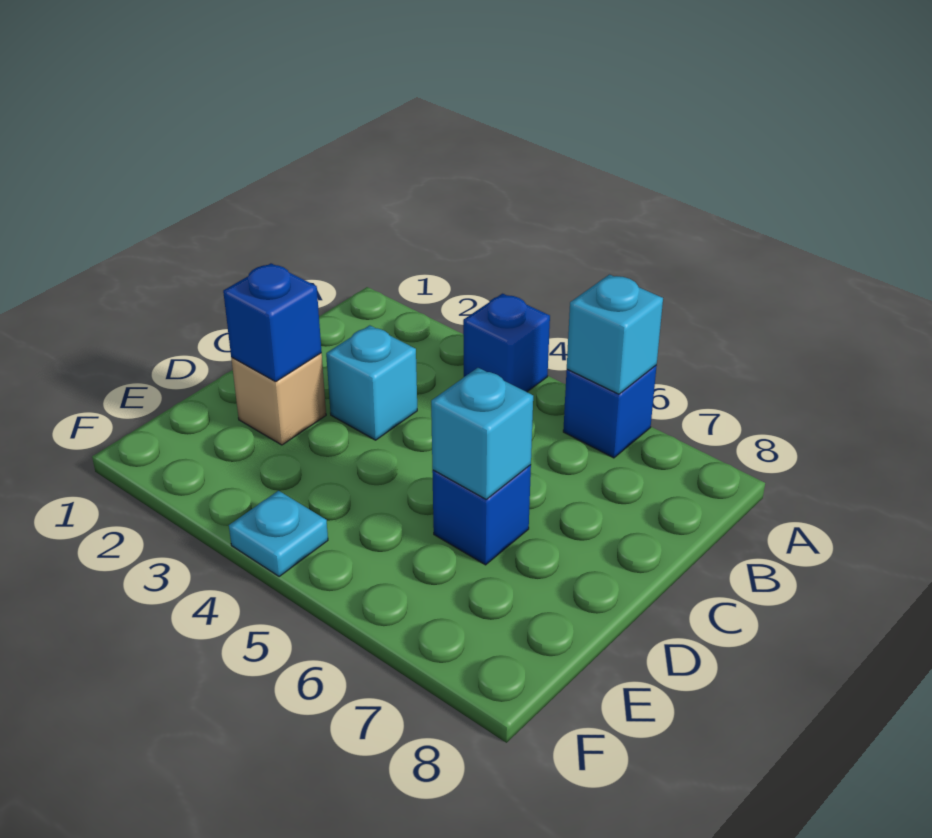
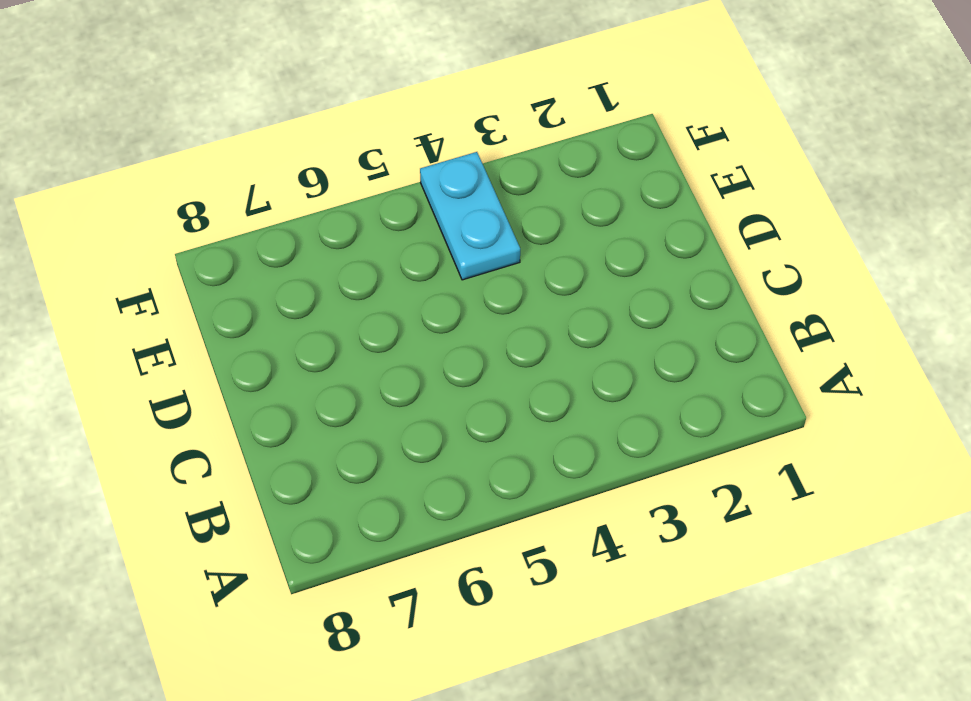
cyan 1x2 plate [420,152,520,280] -> cyan 1x1 plate [229,491,328,577]
none -> blue 1x1 brick [463,294,550,392]
none -> blue 1x1 brick [563,366,657,458]

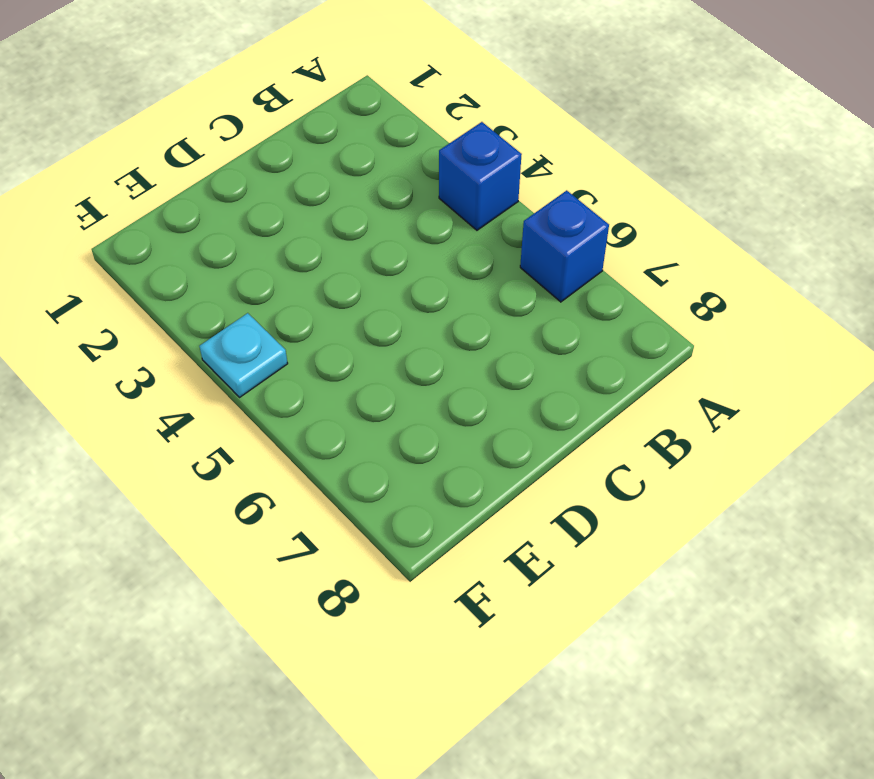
none -> cyan 1x1 brick [326,325,417,440]
none -> tan 1x1 brick [231,353,326,445]

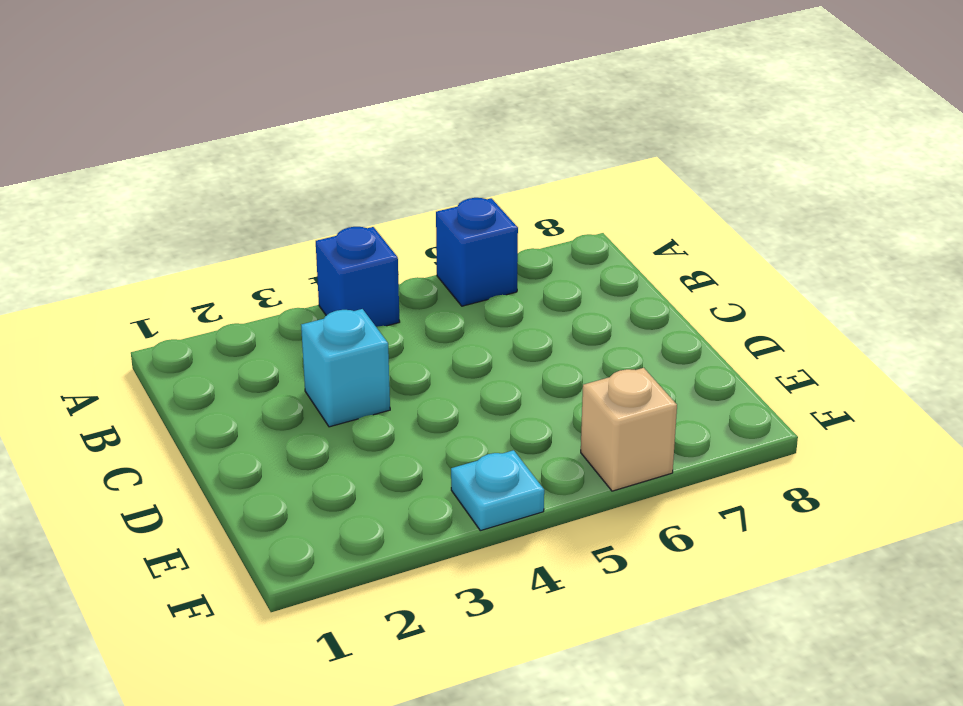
tan 1x1 brick [581,368,677,491] -> tan 1x1 brick moved to [231,353,326,445]
none -> blue 1x1 brick [432,465,531,565]
none -> cyan 1x1 brick [567,275,663,394]

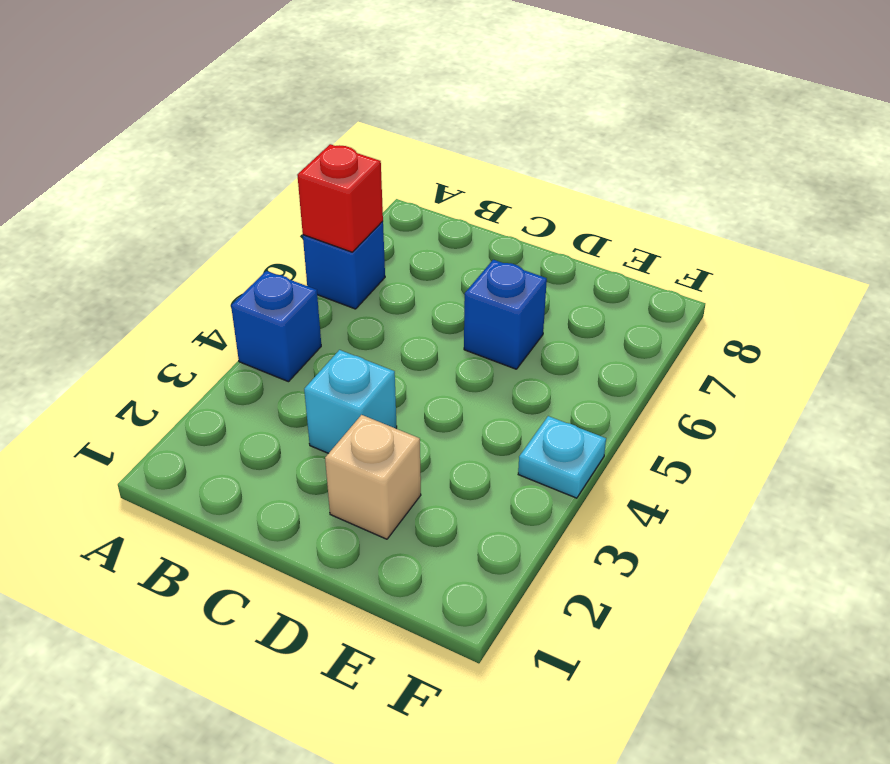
red 1x1 brick [297,144,383,252] -> cyan 1x1 brick [567,275,663,394]
none -> blue 1x1 brick [223,263,322,382]
none -> cyan 1x1 brick [431,368,533,499]

